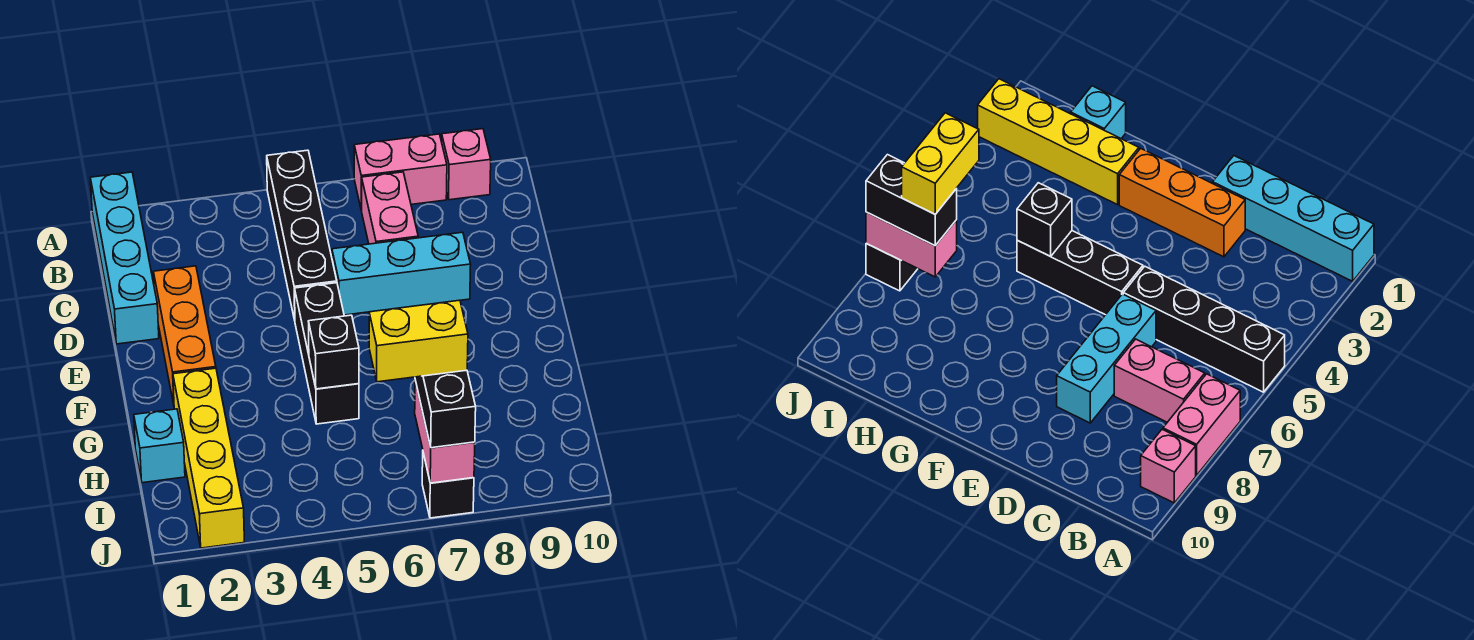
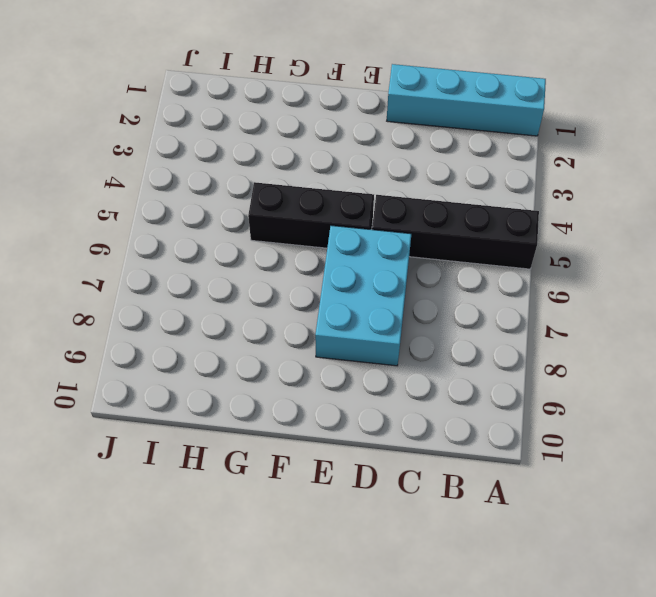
cyan 2x3 brick [315,226,411,366] -> cyan 1x3 brick [332,232,471,315]
none -> pink 1x2 brick [354,134,447,210]
none -> pink 1x1 brick [442,129,491,200]
none -> pink 1x2 brick [362,172,418,244]

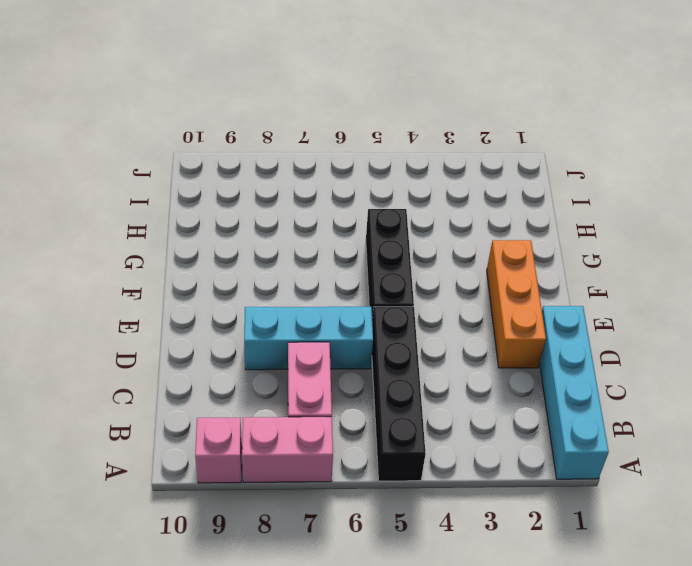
none -> yellow 1x4 brick [173,368,244,548]
none -> cyan 1x1 brick [134,409,185,483]
none -> black 1x1 brick [422,453,474,518]

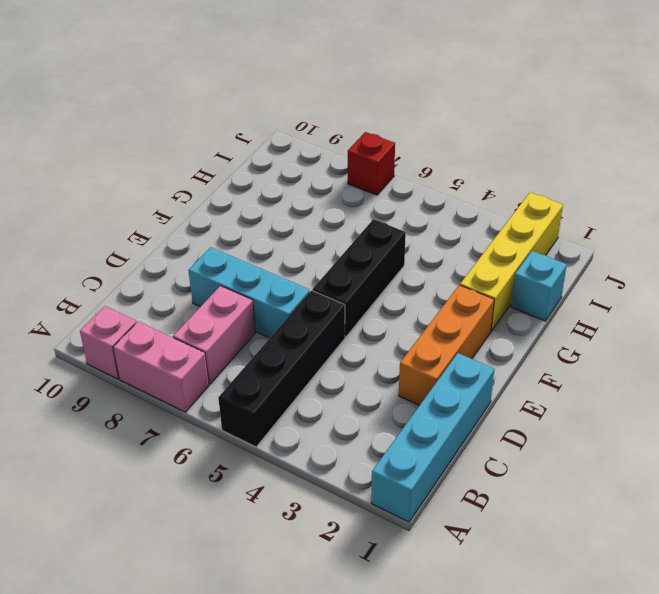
red 1x1 brick [348,132,395,195] -> black 1x1 brick [422,453,474,518]
none -> black 1x1 brick [308,315,359,389]
none -> pink 1x2 brick [415,380,475,483]
none -> black 1x2 brick [415,370,476,448]

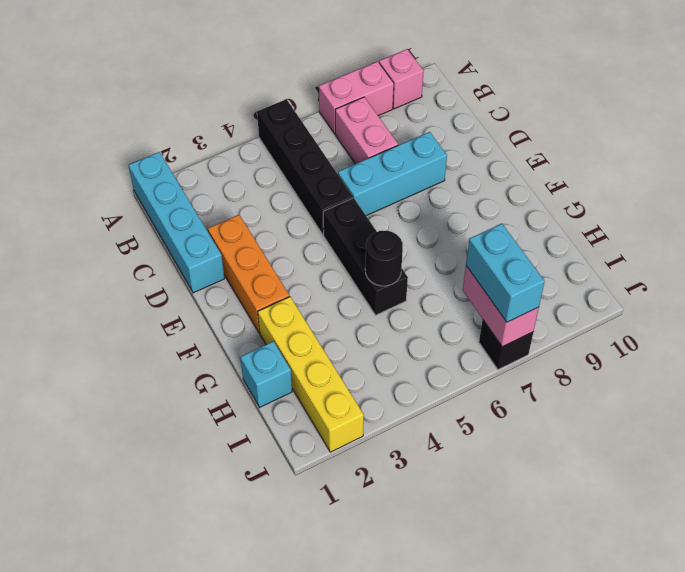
black 1x1 round brick [365,231,403,286] -> black 1x1 brick [308,315,359,389]
cyan 1x2 brick [466,224,545,322] -> black 1x2 brick [415,370,476,448]
none -> yellow 1x2 brick [369,300,468,382]

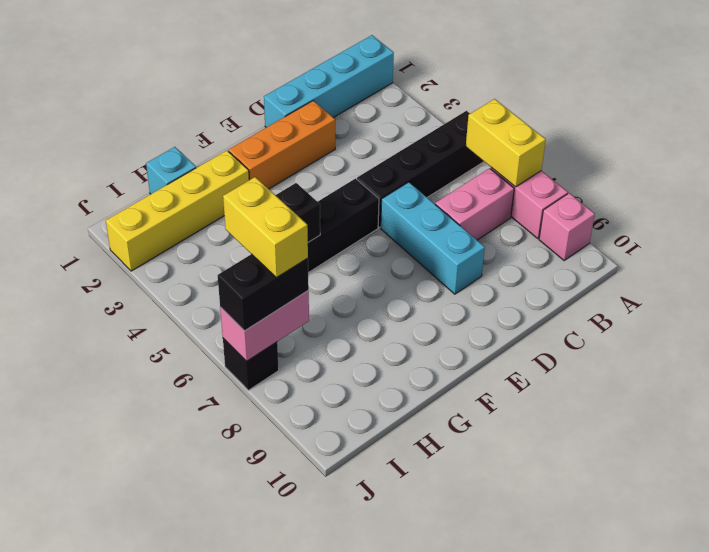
yellow 1x2 brick [466,99,546,187] -> none

